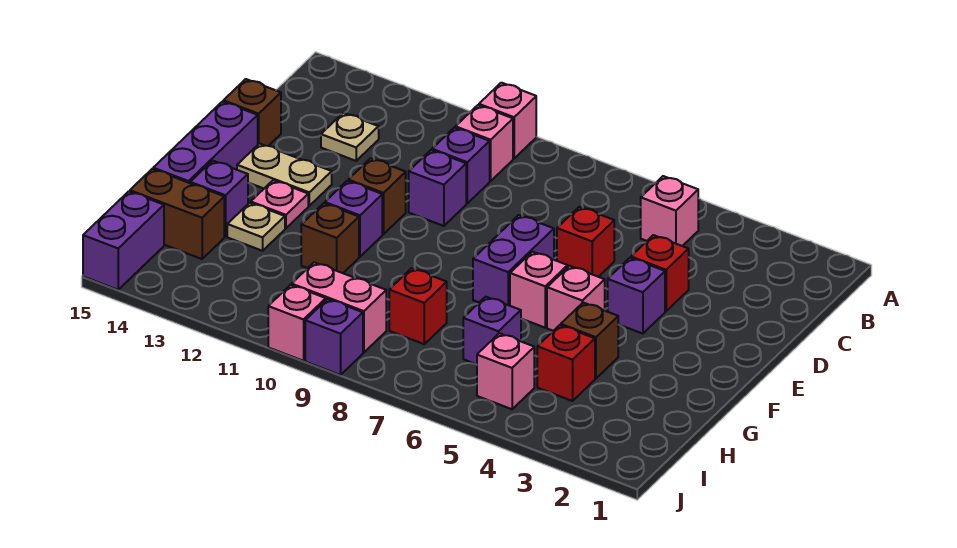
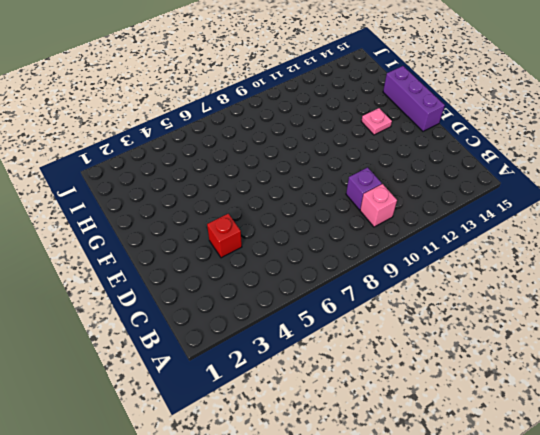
none -> pink 1x1 brick [479,83,536,158]
none -> pink 1x1 brick [641,176,698,246]
none -> tan 1x1 plate [321,113,379,161]
none -> red 1x1 brick [557,207,614,277]

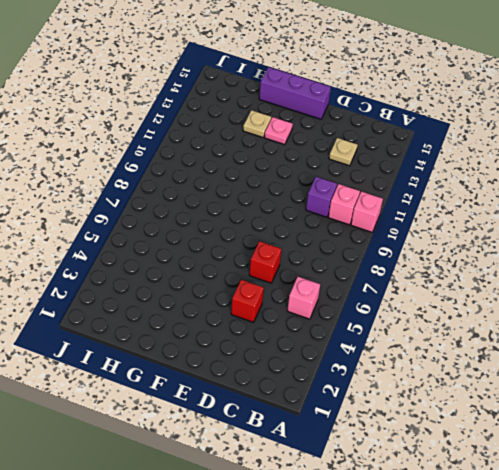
none -> purple 1x1 brick [409,150,466,226]
none -> brown 1x1 brick [223,79,281,146]
none -> purple 1x1 brick [608,258,665,334]
none -> purple 1x2 brick [473,215,554,306]

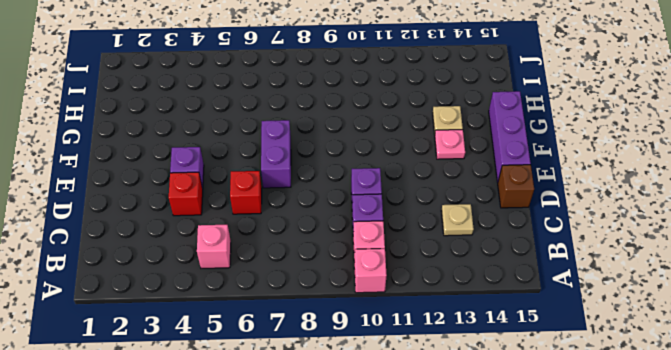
none -> brown 1x1 brick [348,158,406,234]
none -> tan 1x2 plate [237,144,332,206]
none -> pink 1x1 brick [547,266,605,331]
none -> pink 1x1 brick [510,252,568,328]

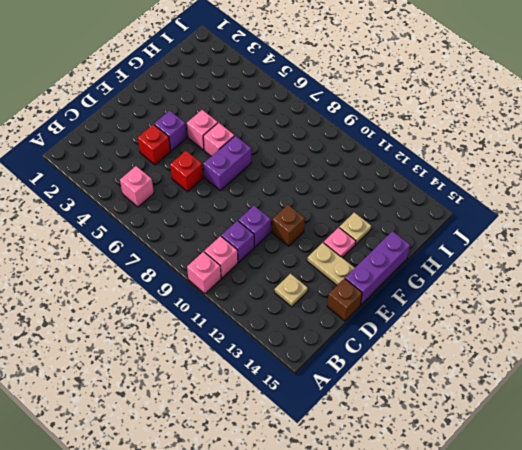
none -> purple 1x1 brick [325,181,382,257]
none -> brown 1x1 brick [561,303,618,379]
none -> brown 1x1 brick [301,203,359,273]
none -> purple 1x1 brick [190,161,248,237]

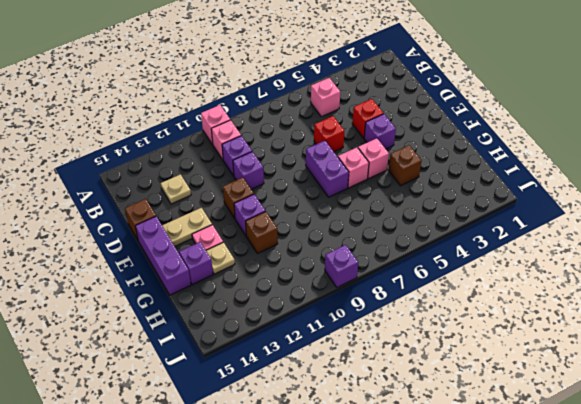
none -> red 1x1 brick [537,325,595,401]
none -> purple 1x1 brick [463,297,521,364]
none -> red 1x1 brick [389,268,447,344]
none -> brown 1x2 brick [130,169,224,259]

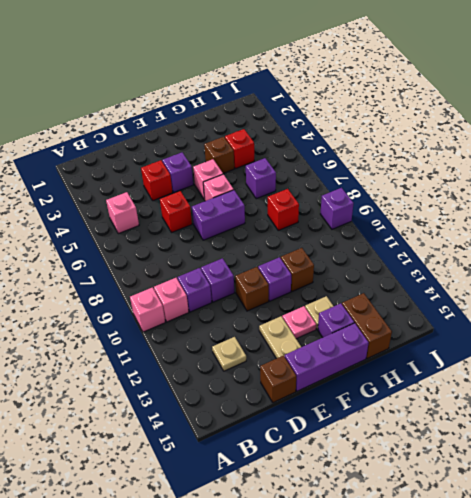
none -> pink 1x1 brick [477,333,534,409]
none -> pink 1x2 brick [292,262,386,352]
none -> purple 1x2 brick [83,191,164,290]
none -> pink 1x1 brick [268,285,326,361]

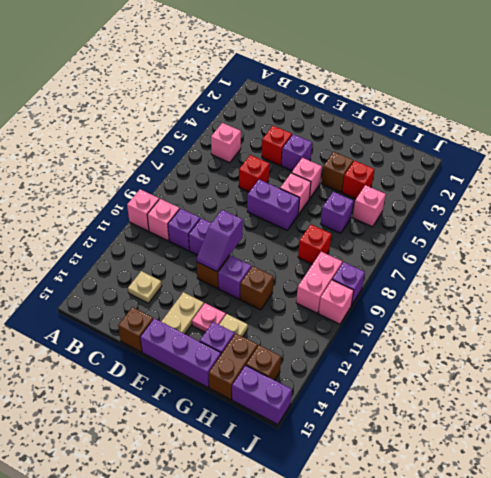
purple 1x2 slope [197,210,243,271] -> none
brown 1x1 brick [246,345,281,380] -> none

